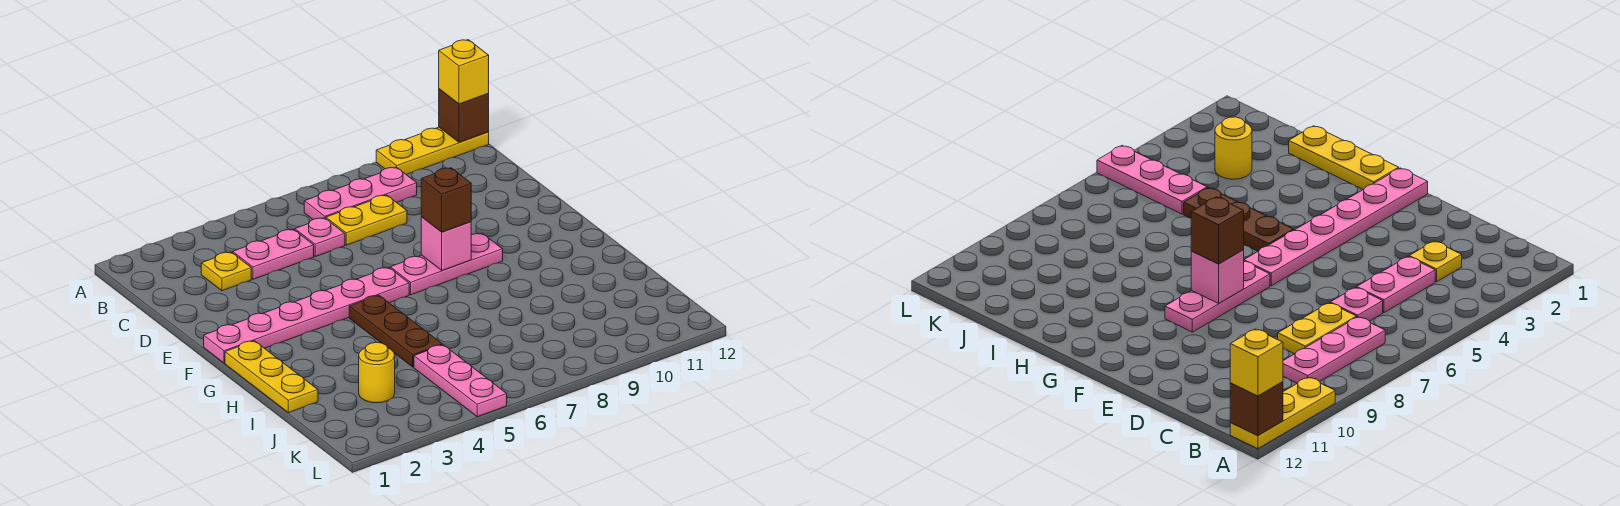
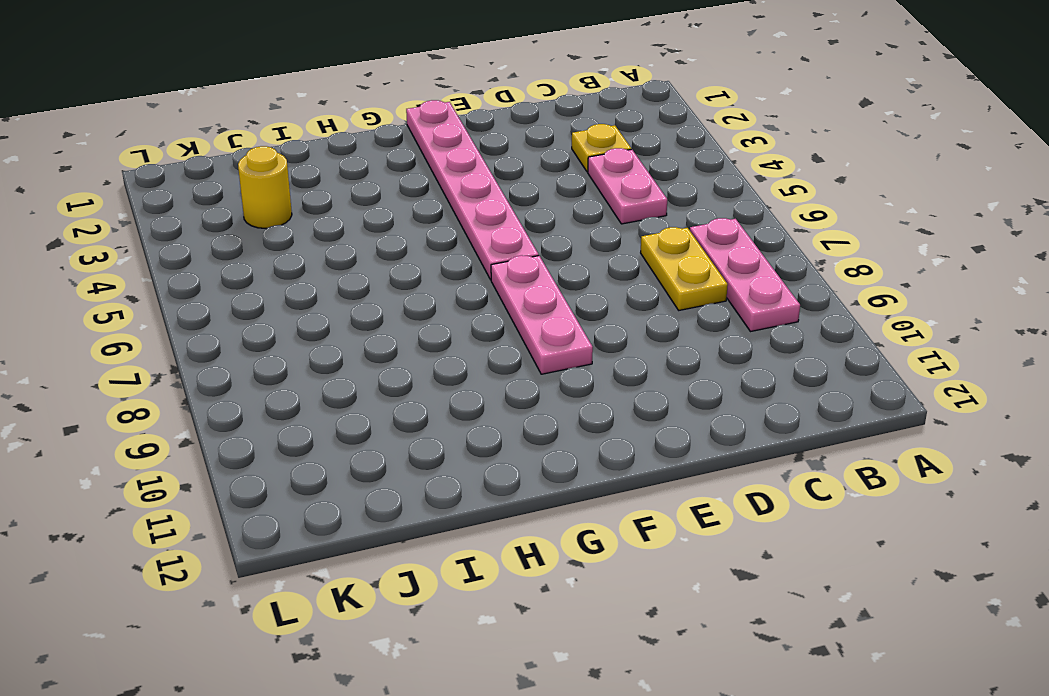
none -> yellow 1x3 plate [376,127,489,175]
none -> pink 1x1 plate [295,218,345,257]
none -> yellow 1x3 plate [225,341,318,413]

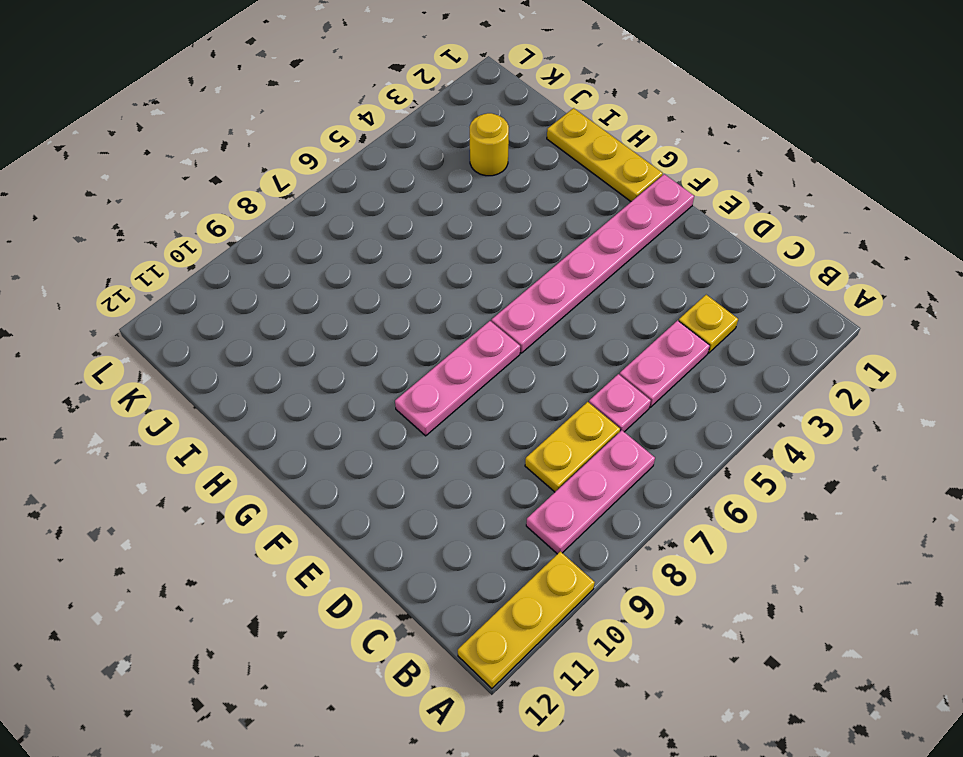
none -> brown 1x3 plate [349,295,442,367]
none -> pink 1x3 plate [414,345,507,417]
none -> brown 1x1 brick [439,89,489,143]

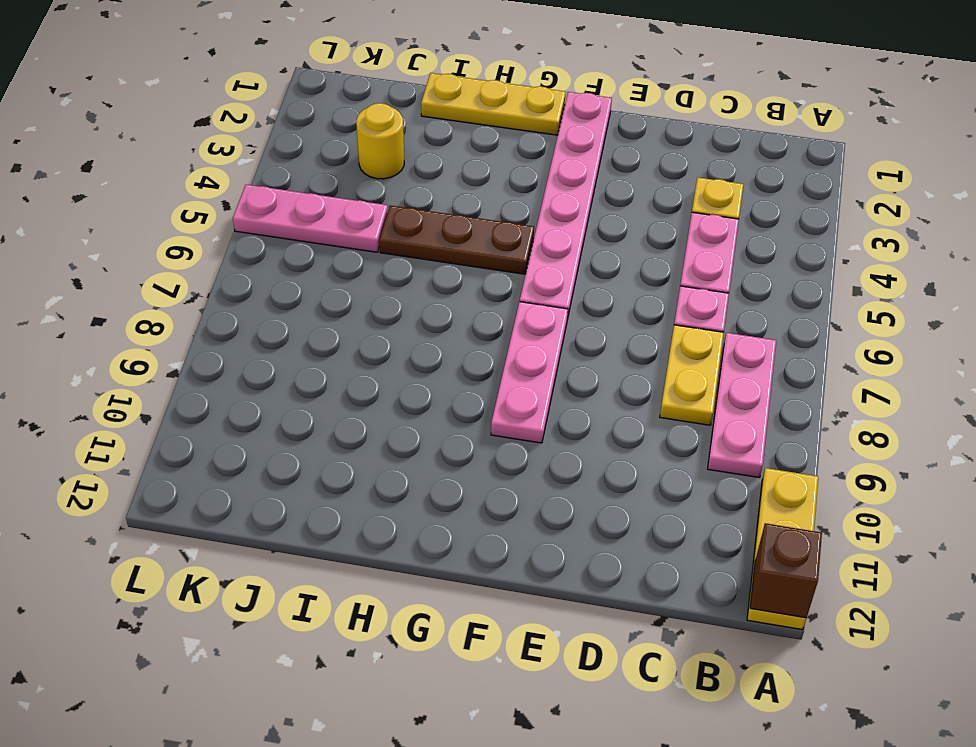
none -> pink 1x1 brick [421,217,471,270]
none -> yellow 1x1 brick [439,40,489,104]
none -> brown 1x1 brick [421,168,471,232]

